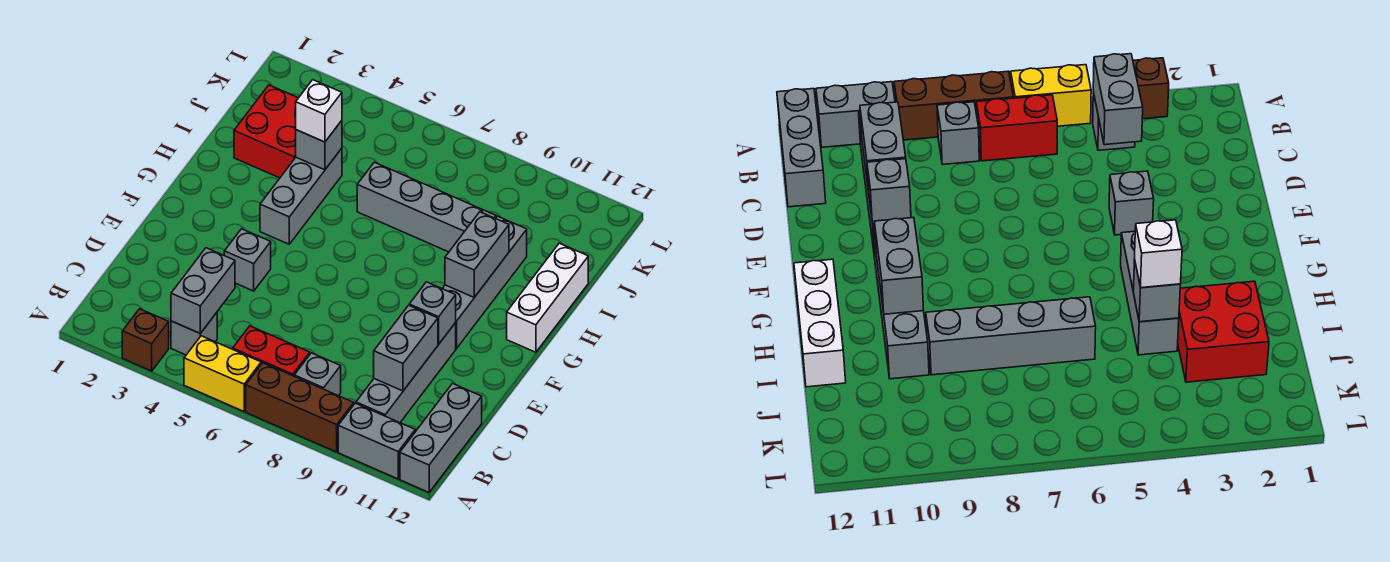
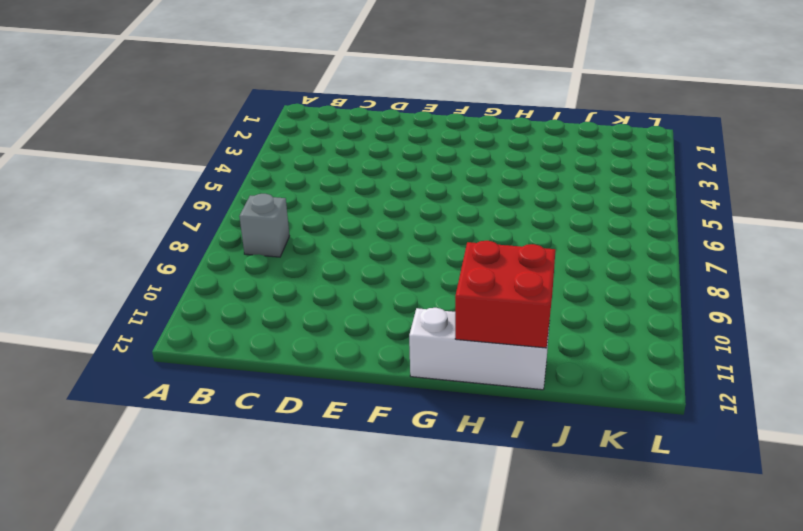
red 2x2 brick [455,241,555,348] -> red 2x2 brick moved to [234,85,298,178]
none -> brown 1x1 brick [122,309,169,371]
none -> yellow 1x2 brick [184,336,261,411]
none -> brown 1x3 brick [246,363,354,452]

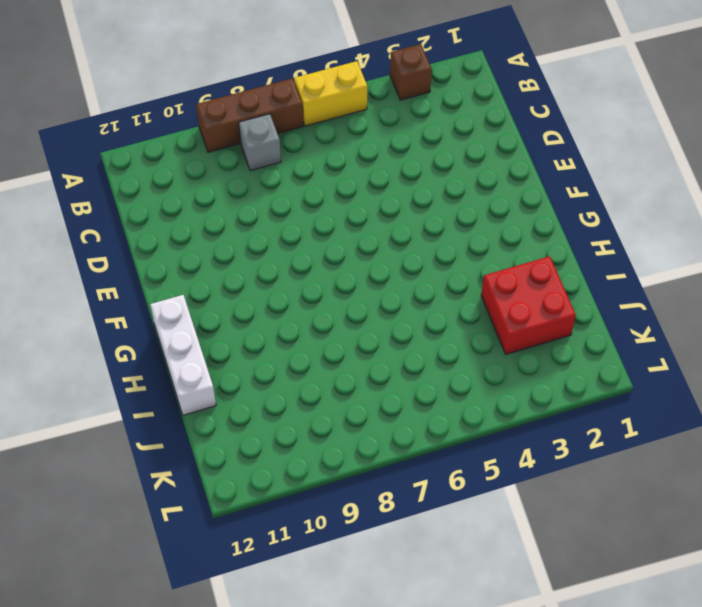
none -> grey 1x2 brick [338,403,415,479]
none -> grey 1x3 brick [400,384,482,492]
none -> grey 1x1 brick [171,313,217,355]

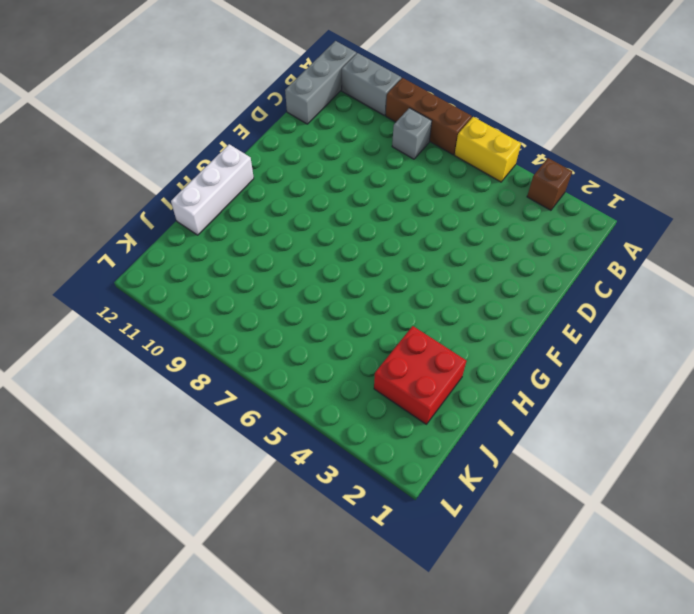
none -> grey 1x1 brick [171,313,217,355]
none -> red 1x2 brick [233,326,310,376]
none -> grey 1x4 brick [356,323,456,423]

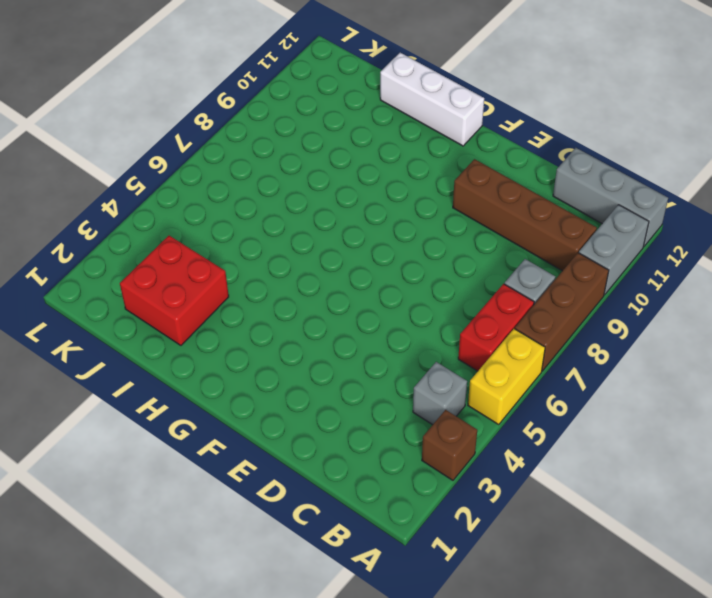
brown 1x4 brick [453,159,597,271] -> grey 1x4 brick [356,323,456,423]
none -> grey 1x1 brick [224,229,271,291]
none -> grey 1x4 brick [442,216,527,349]
none -> grey 1x3 brick [260,148,342,244]

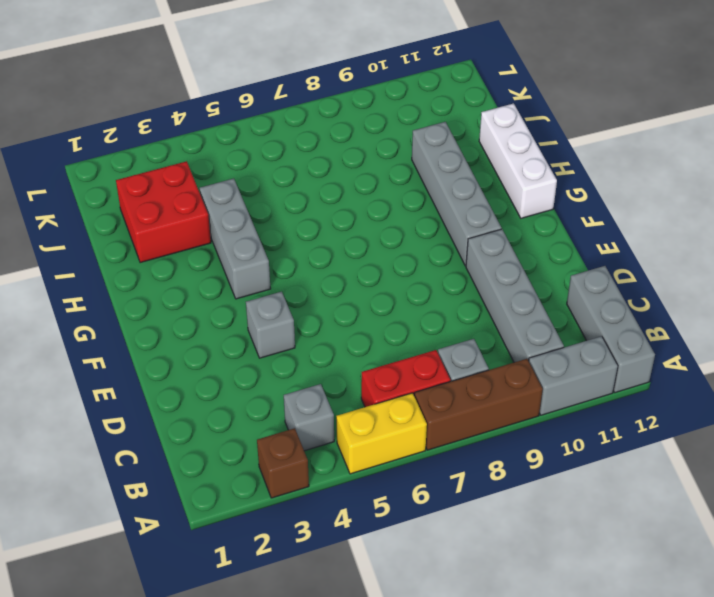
none -> grey 1x4 brick [357,162,496,252]
none -> grey 1x2 brick [171,248,235,333]
none -> grey 1x2 brick [373,305,438,391]

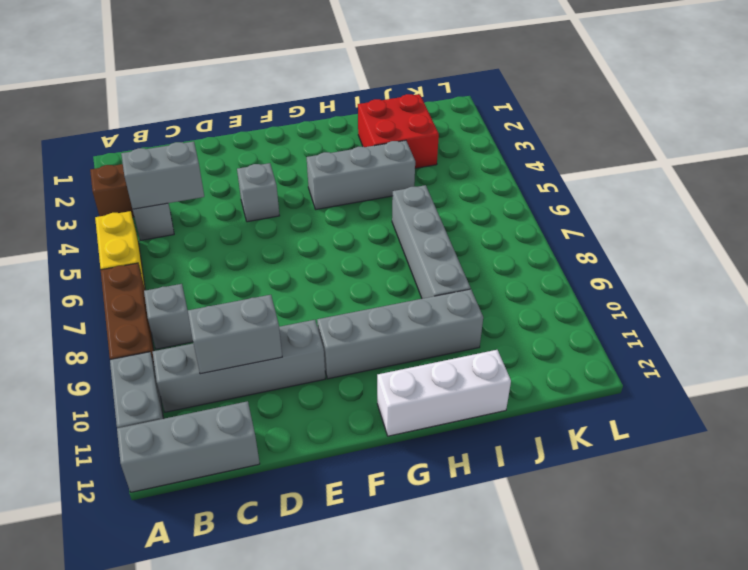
none -> red 1x2 brick [233,326,310,376]
none -> grey 1x1 brick [409,282,456,344]
none -> grey 1x2 brick [445,212,509,297]

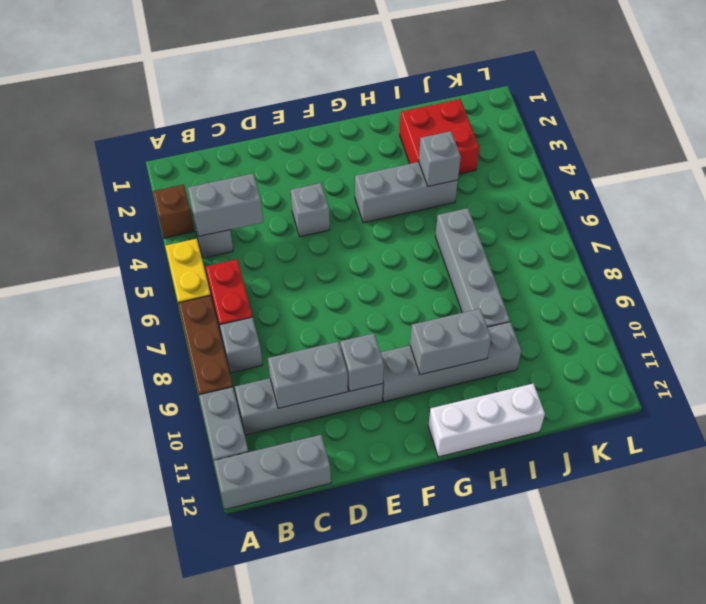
none -> white 1x1 brick [296,80,342,142]

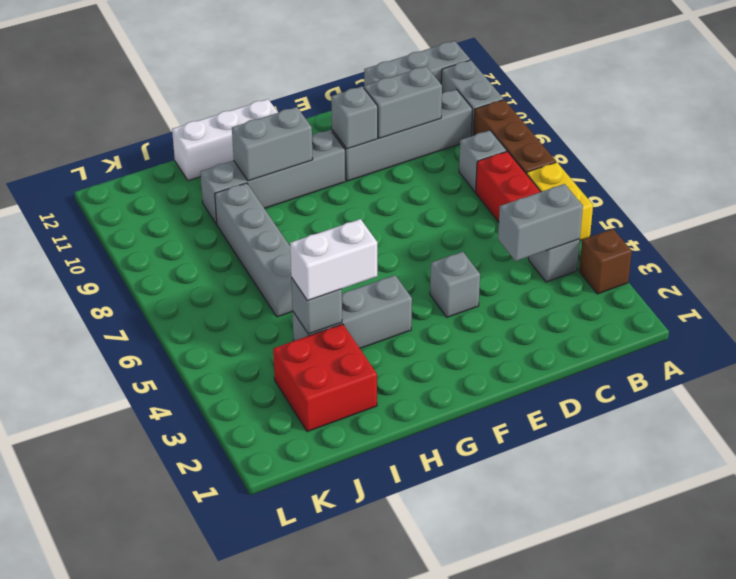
white 1x2 brick [290,219,378,300] -> white 1x1 brick [296,80,342,142]

